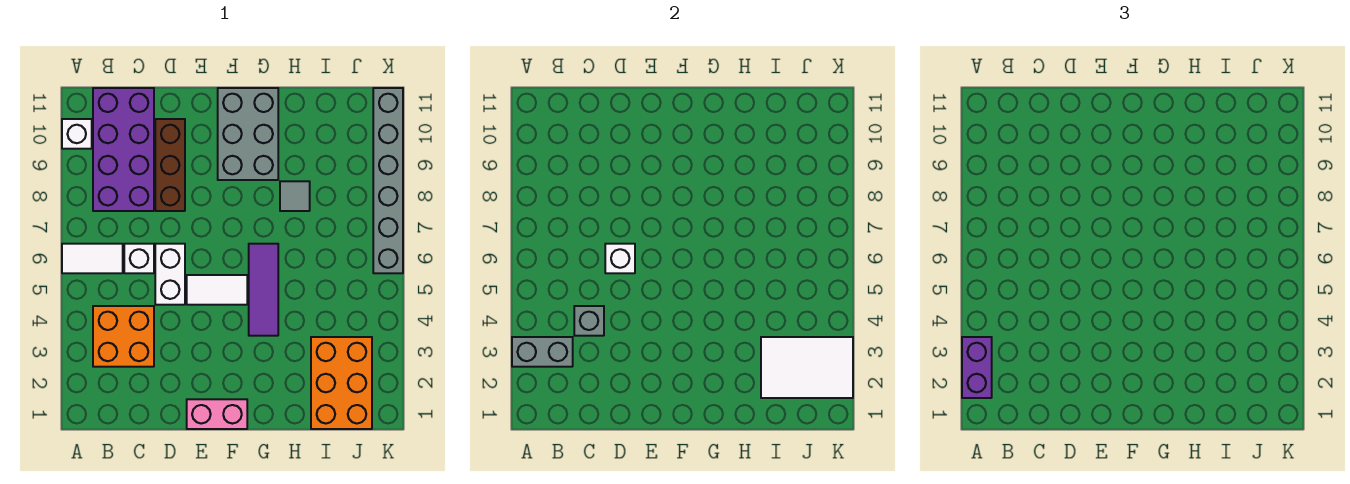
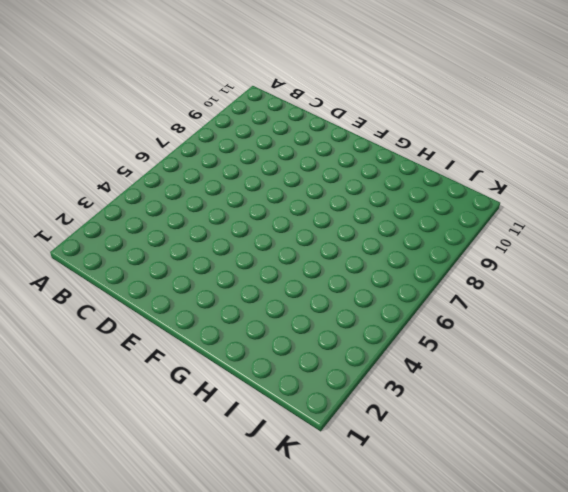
none -> white 1x2 tile [62,244,123,273]
none -> white 1x1 brick [62,119,92,149]
none -> orange 2x2 brick [93,306,154,367]

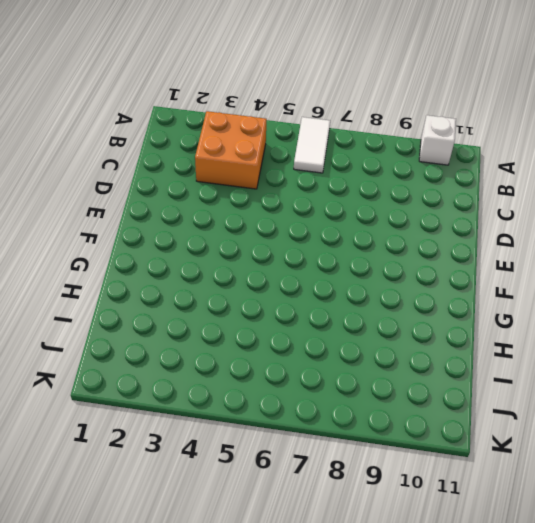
none -> purple 2x4 brick [93,88,154,211]
none -> white 1x1 brick [124,244,154,273]
none -> white 1x2 brick [155,244,185,305]

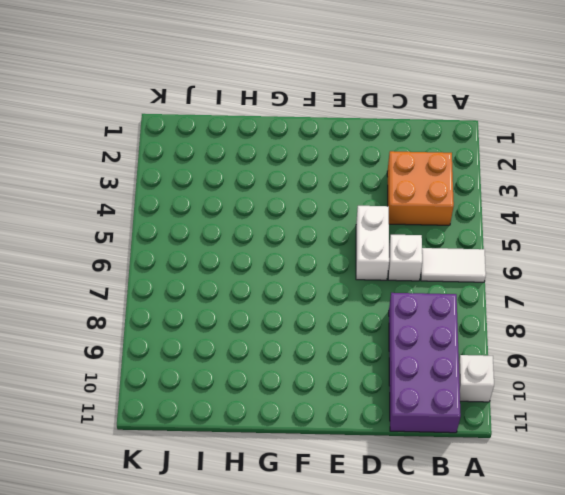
none -> brown 1x3 brick [155,119,185,211]
none -> pink 1x2 brick [187,399,247,429]
none -> white 1x2 tile [187,275,247,305]

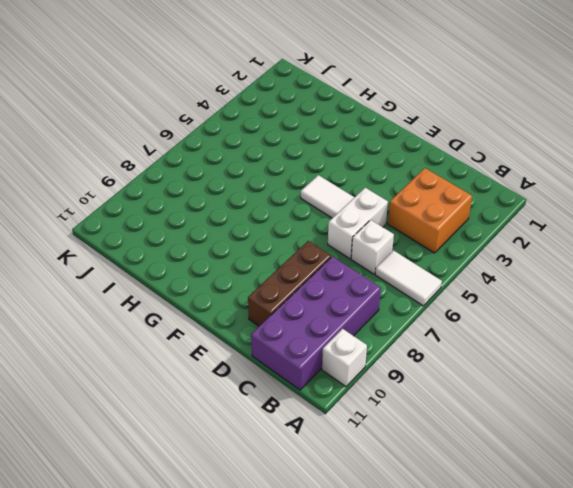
none -> pink 1x2 brick [187,399,247,429]
none -> grey 2x3 brick [218,88,278,180]
none -> purple 1x3 tile [249,244,278,336]

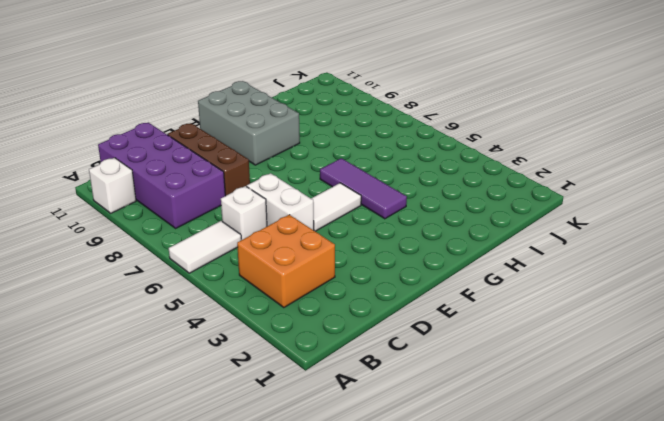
none -> pink 1x2 brick [187,399,247,429]
none -> grey 1x1 tile [280,181,310,211]
none -> orange 2x3 brick [311,337,372,429]

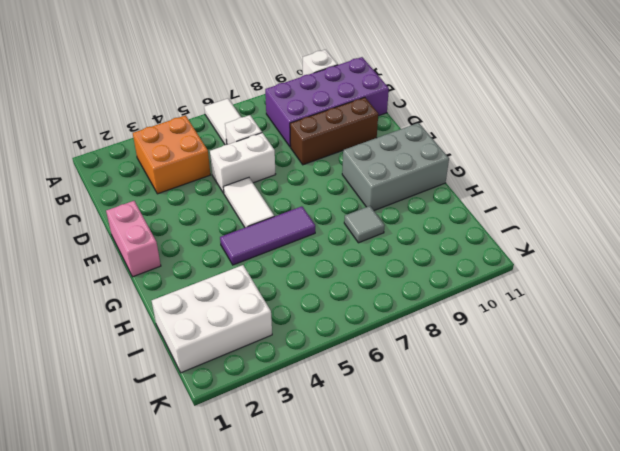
white 2x3 brick [152,265,272,373] -> orange 2x3 brick [311,337,372,429]
none -> grey 1x6 brick [373,88,403,273]
none -> grey 1x2 brick [512,337,573,367]
none -> grey 1x1 brick [574,306,604,336]

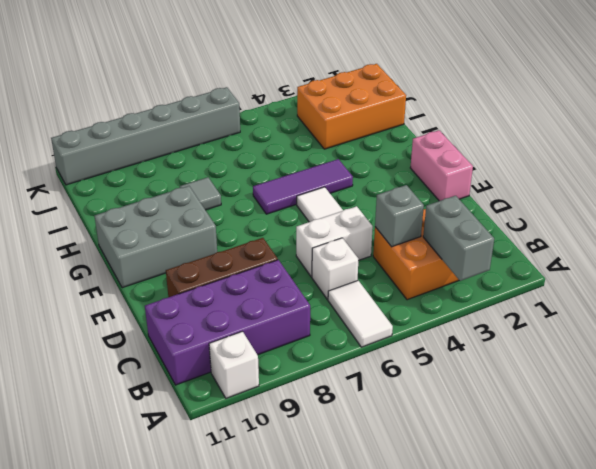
none -> white 1x1 brick [605,244,635,273]
none -> white 2x3 tile [761,337,853,398]
none -> purple 1x2 brick [962,337,992,398]

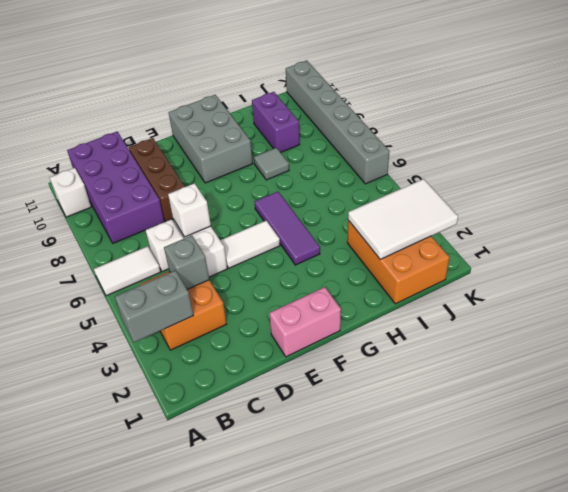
purple 1x2 brick [252,92,300,153] -> purple 1x2 brick moved to [962,337,992,398]

